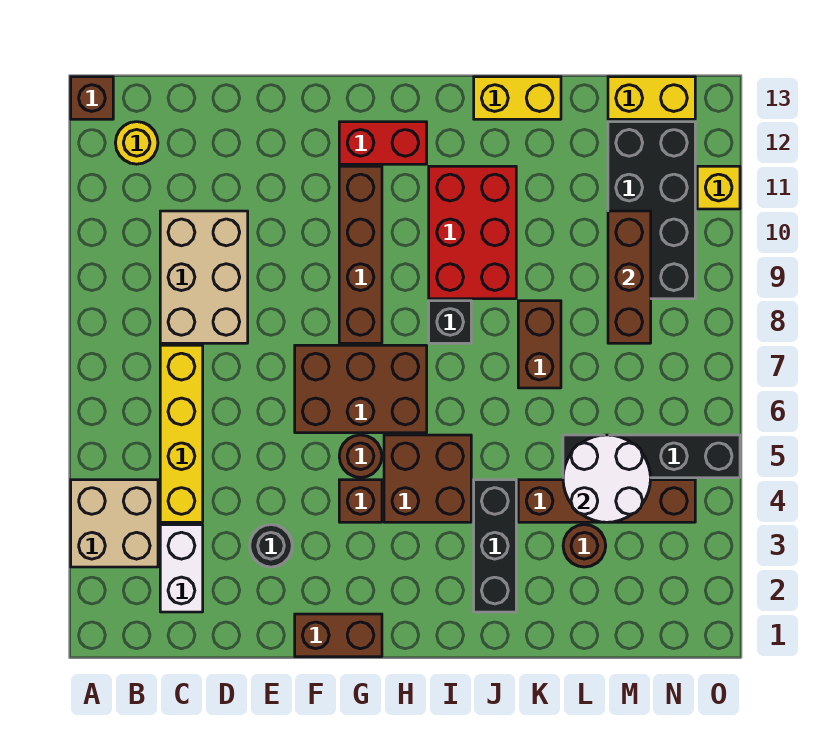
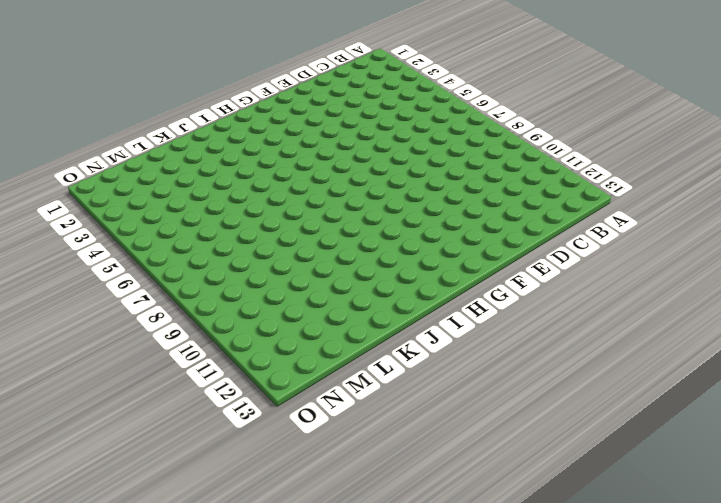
none -> tan 2x2 brick [71,480,158,567]
none -> brown 1x1 brick [71,77,113,119]
none -> yellow 1x1 round brick [115,122,158,164]

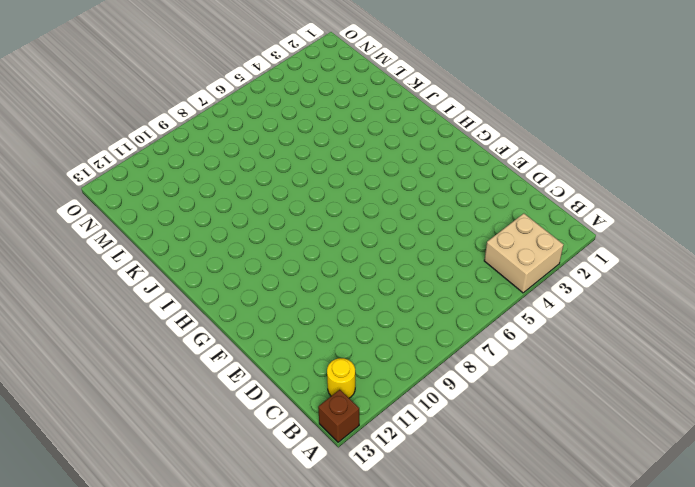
none -> white 1x2 brick [160,525,203,612]
none -> yellow 1x4 brick [160,345,203,522]
none -> tan 2x3 brick [160,211,248,343]

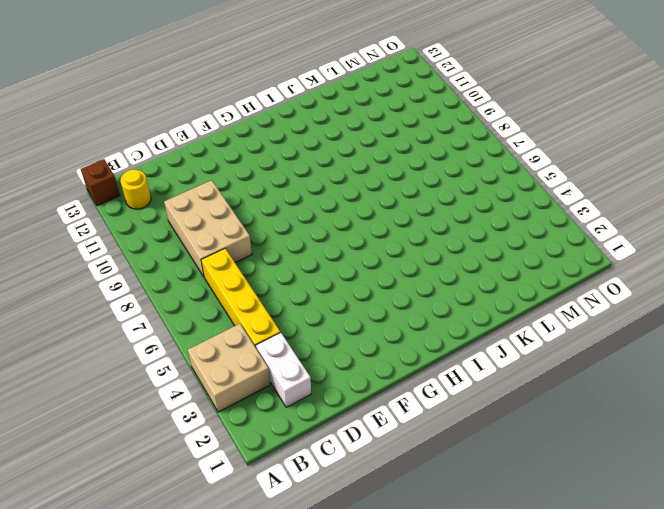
none -> black 1x1 round brick [250,525,292,567]
none -> brown 1x2 brick [295,614,382,657]
none -> brown 2x3 brick [295,345,427,433]

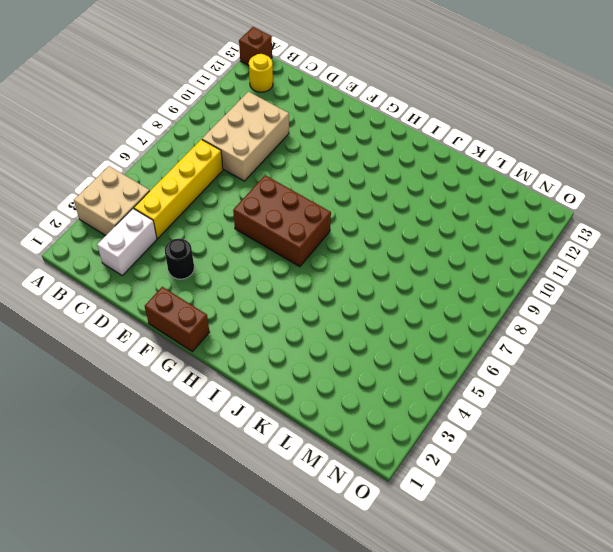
none -> brown 1x1 brick [339,480,382,522]
none -> brown 1x1 round brick [339,435,382,478]
none -> brown 1x4 brick [339,166,382,343]

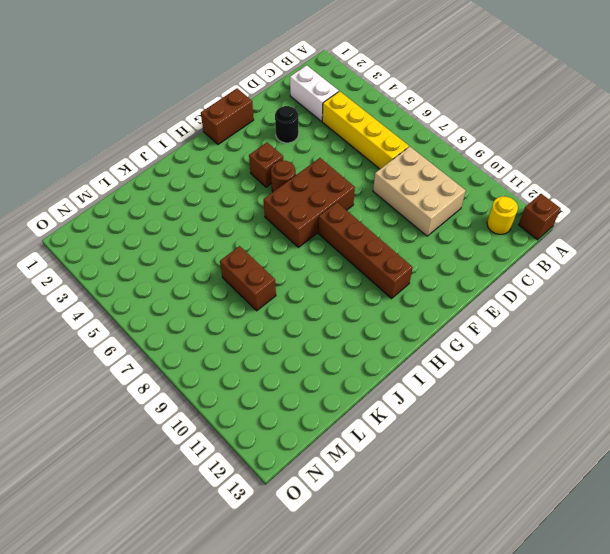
none -> tan 2x2 brick [71,480,158,567]
none -> red 1x2 brick [339,122,427,164]
none -> brown 2x2 brick [384,435,471,522]

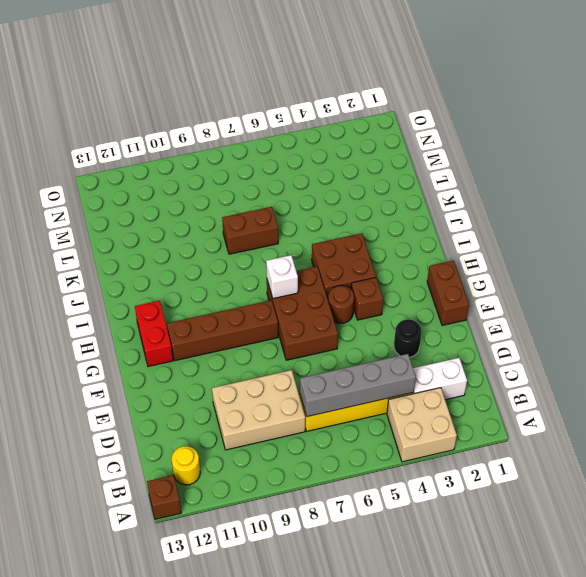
grey 1x4 brick [300,354,416,417] -> none
white 1x1 brick [266,255,298,299] -> none
none -> black 1x1 brick [429,301,471,343]
none -> red 2x3 brick [429,166,516,299]
none -> black 1x3 brick [474,480,516,612]

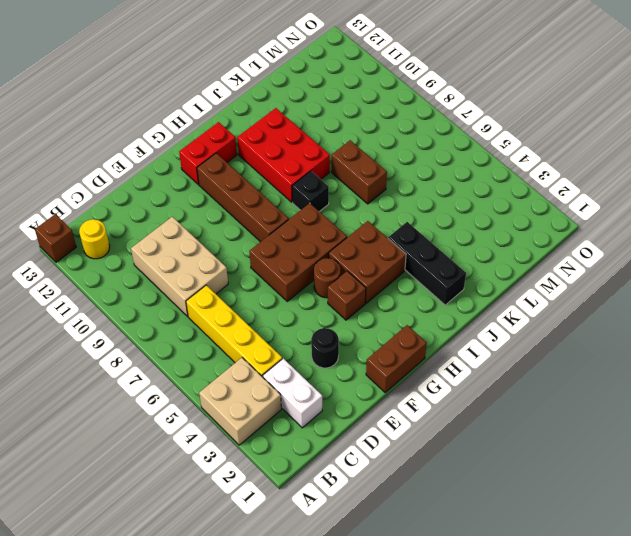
none -> yellow 1x2 brick [474,77,561,119]
none -> brown 1x4 brick [518,480,695,522]
none -> brown 1x1 round brick [563,525,606,567]

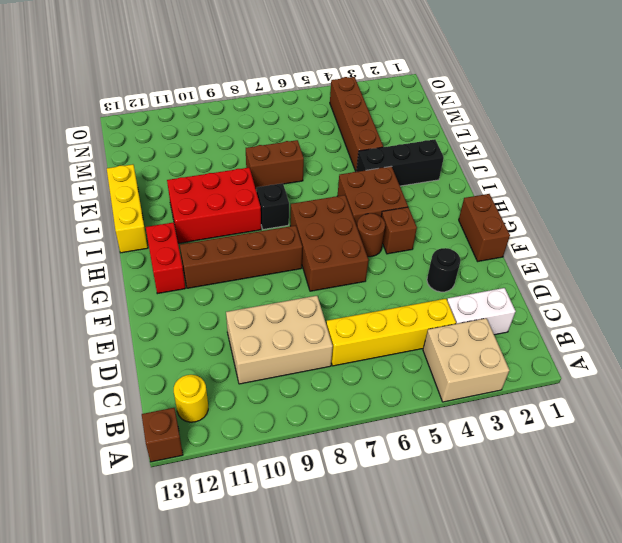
yellow 1x3 brick [107,164,148,253] -> yellow 1x2 brick [474,77,561,119]
none -> brown 1x1 round brick [563,525,606,567]
none -> black 1x4 brick [563,435,740,478]
none -> black 2x4 brick [608,122,695,299]

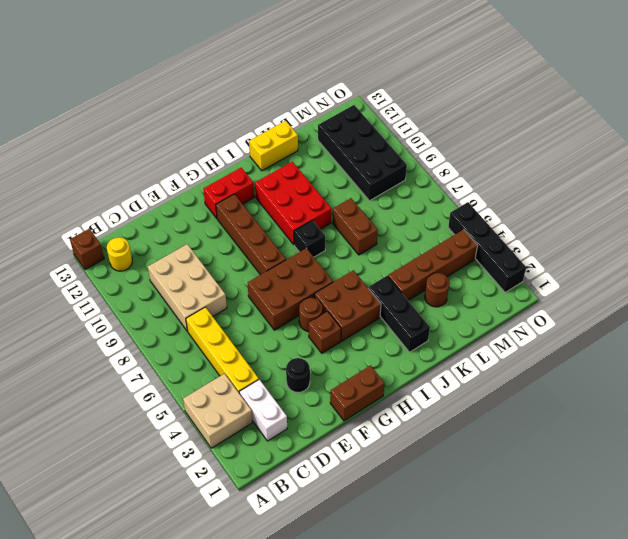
black 1x4 brick [448,202,526,292] -> black 1x4 brick turned to [563,435,740,478]
none -> yellow 1x2 brick [608,77,695,119]
none -> yellow 1x1 brick [697,166,740,209]
none -> white 2x2 round brick [563,435,650,522]

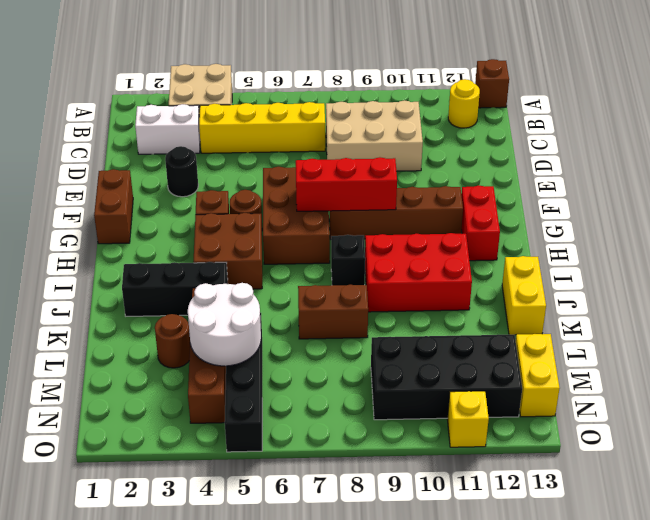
red 1x3 brick [296,157,397,211] -> none
none -> brown 1x3 brick [608,211,651,343]

